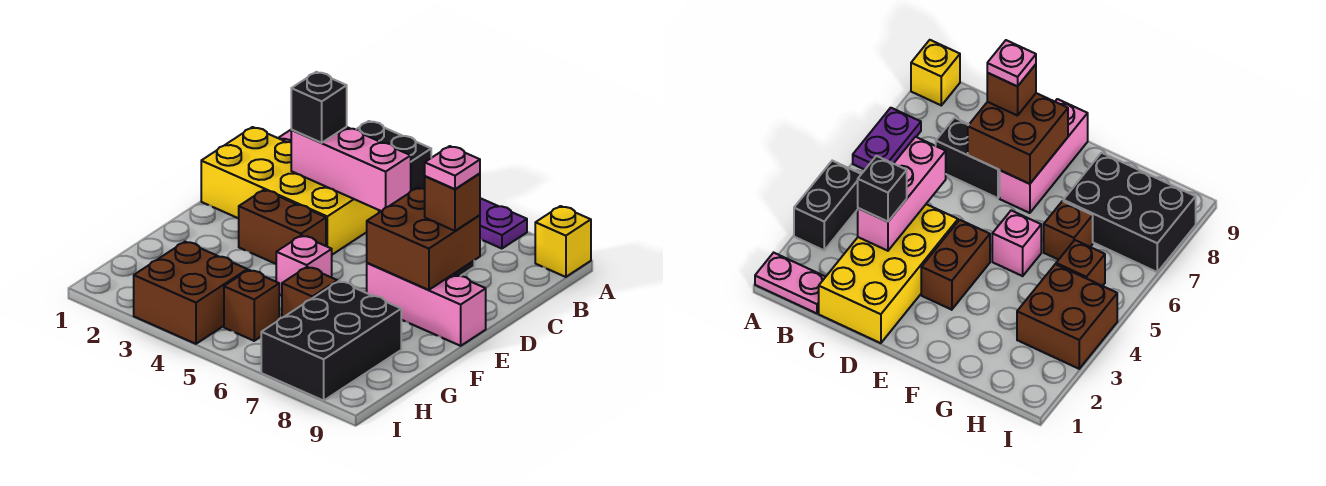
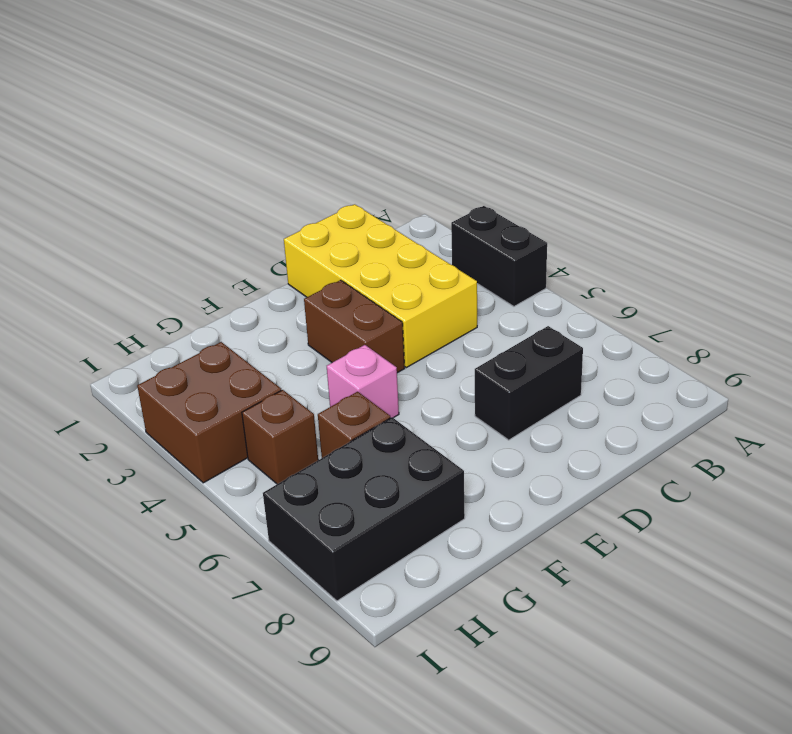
none -> pink 1x2 plate [755,253,825,313]
none -> purple 1x2 plate [480,198,527,249]
none -> yellow 1x1 brick [535,206,591,277]

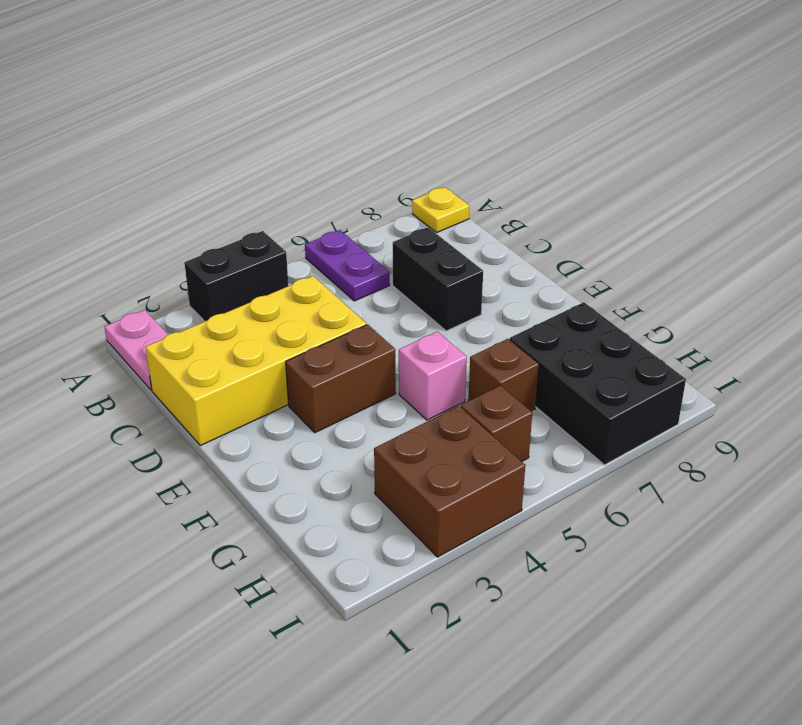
purple 1x2 plate [305,230,390,301] -> purple 1x2 plate turned to [480,198,527,249]
yellow 1x1 plate [412,187,469,233] -> yellow 1x1 brick [535,206,591,277]
none -> pink 1x3 brick [367,263,486,346]
none -> pink 1x3 brick [291,127,411,211]
none -> brown 2x2 brick [367,188,480,290]

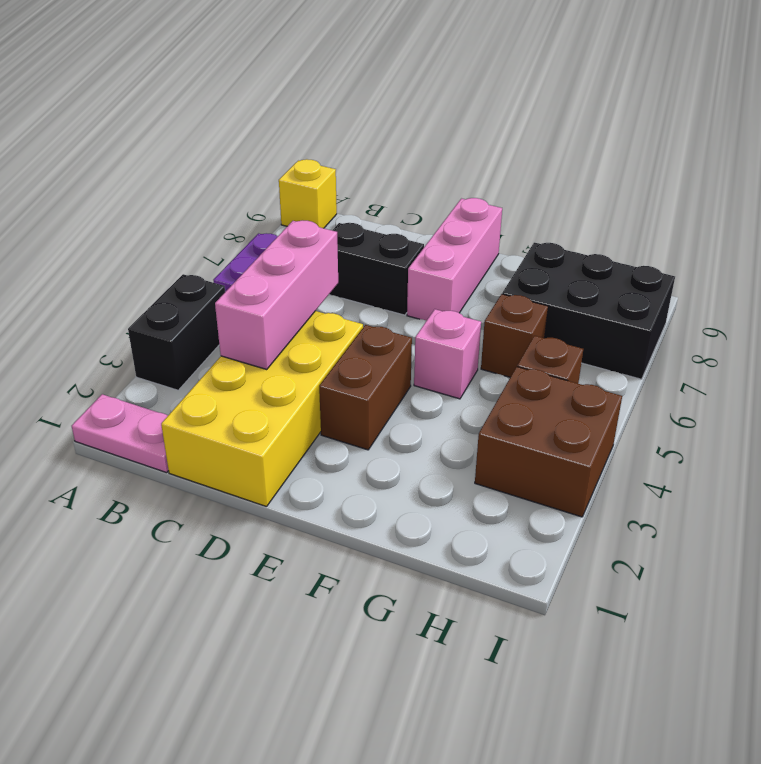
none -> brown 2x2 brick [367,188,480,290]
none -> black 1x1 brick [291,72,347,143]
none -> brown 1x1 brick [425,173,480,231]

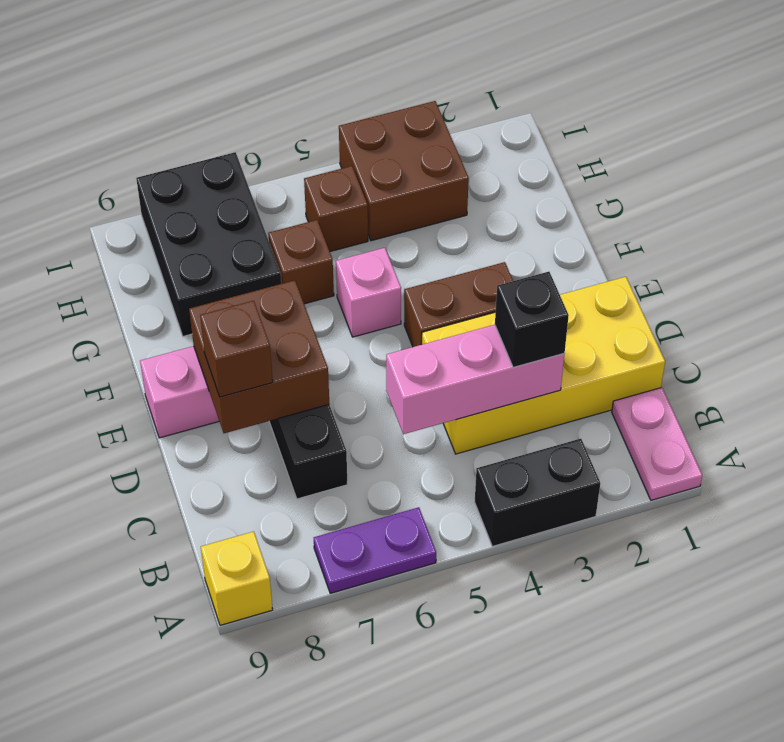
none -> pink 1x1 plate [425,146,480,189]

